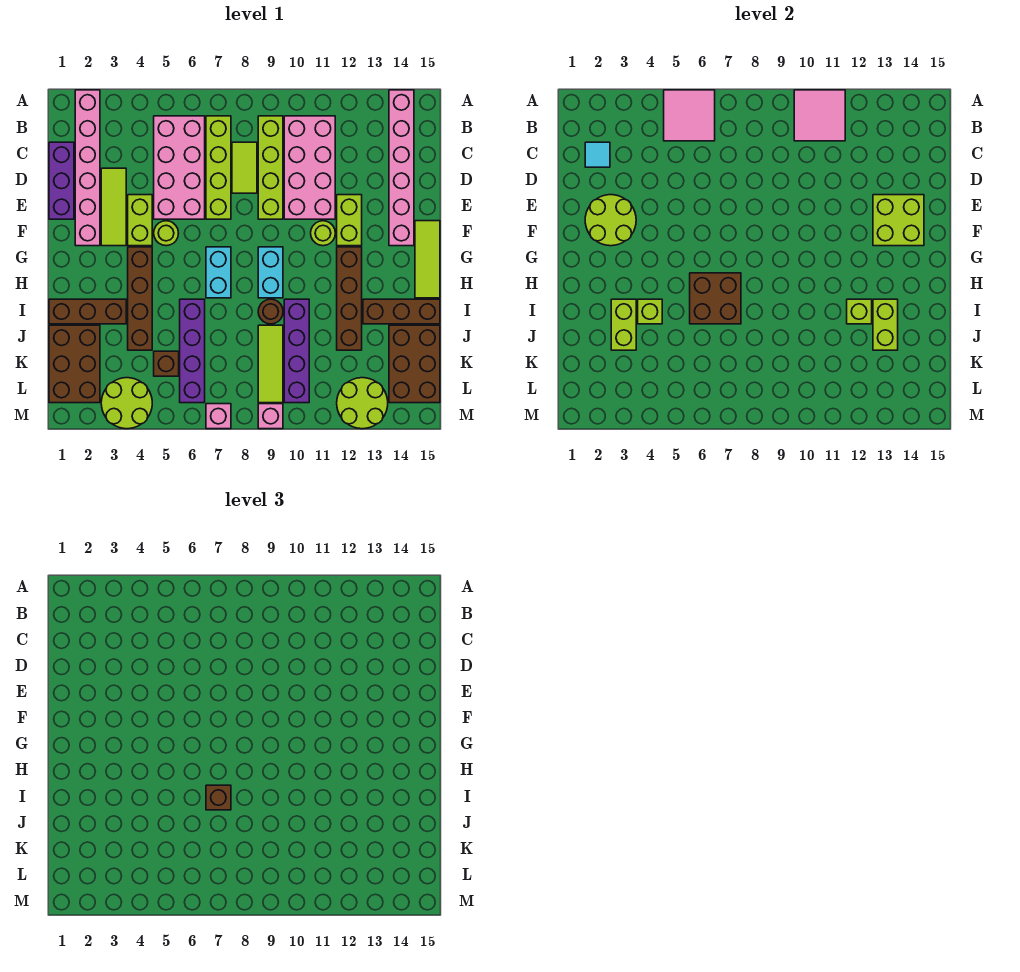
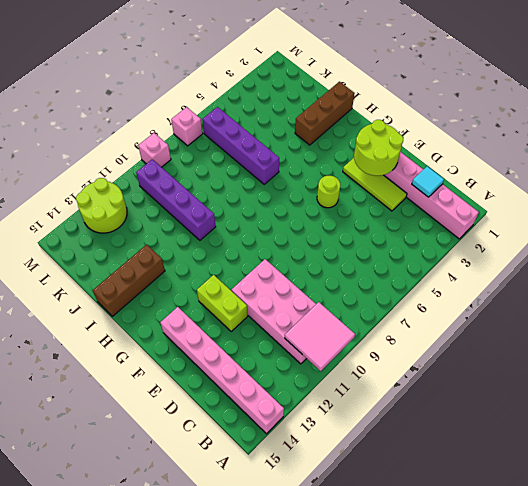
none -> pink 2x4 brick [154,116,205,219]
none -> lime 1x4 brick [206,116,231,219]
none -> lime 1x4 brick [258,116,283,219]
none -> purple 1x3 brick [49,142,74,219]

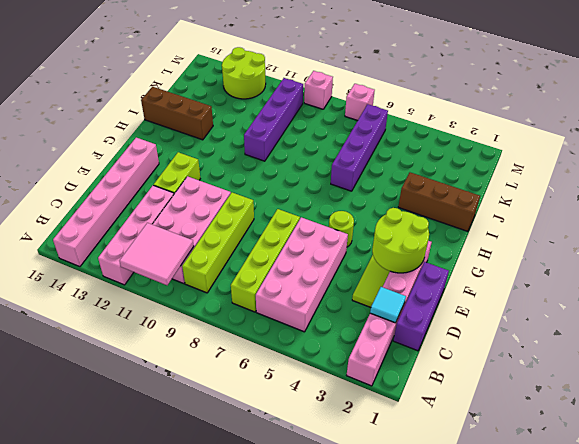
pink 1x4 brick [98,185,174,285] -> none
none -> lime 1x2 tile [232,142,257,193]
none -> lime 1x2 brick [128,195,152,246]
none -> lime 1x1 round brick [311,221,335,246]
none -> lime 1x3 tile [415,221,440,298]

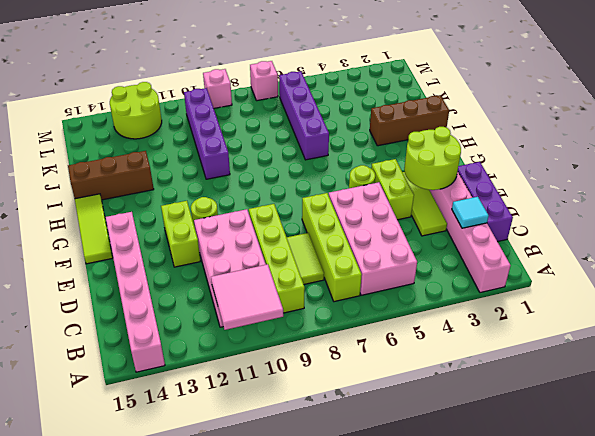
none -> brown 1x4 brick [128,247,152,350]
none -> cyan 1x2 brick [206,247,231,298]
none -> cyan 1x2 brick [258,247,283,298]
none -> brown 1x4 brick [337,247,362,350]

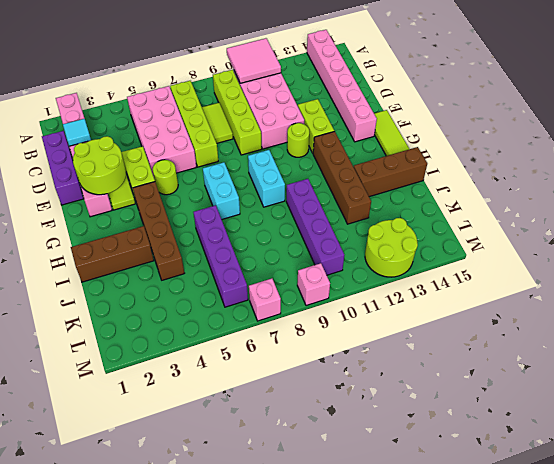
none -> brown 1x1 round brick [258,299,283,324]
none -> brown 2x3 brick [49,325,100,403]
none -> lime 1x3 tile [258,325,283,403]
none -> brown 2x3 brick [389,325,440,403]

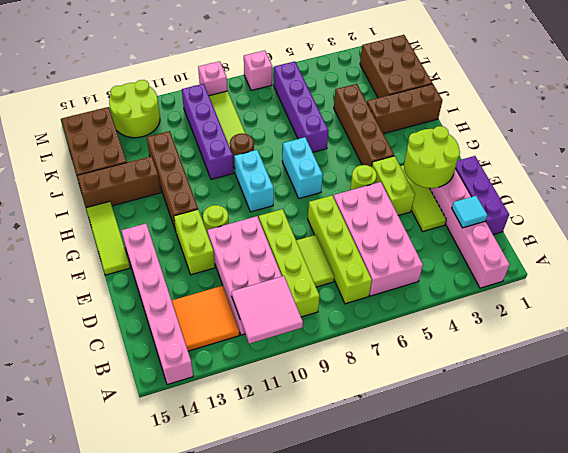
orange 2x2 tile [172,286,239,351] -> none
none -> brown 1x1 brick [154,351,179,376]
none -> lime 2x2 round brick [101,378,152,429]
none -> pink 2x2 tile [664,90,715,141]
none -> lime 2x2 brick [873,195,924,246]

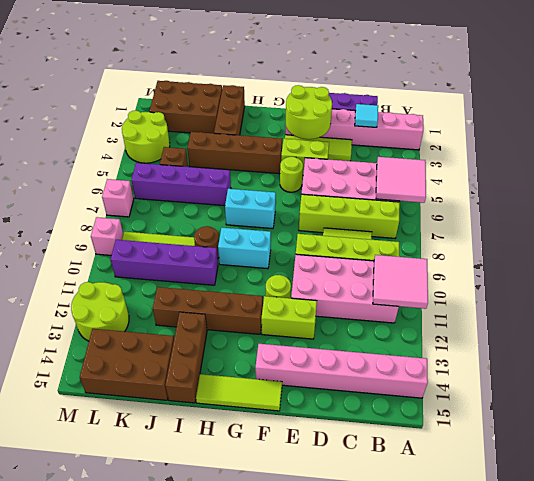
none -> lime 2x2 brick [873,195,924,246]
none -> brown 2x2 brick [690,273,741,324]
none -> lime 1x2 brick [611,299,636,350]
none -> lime 1x1 brick [638,299,662,324]

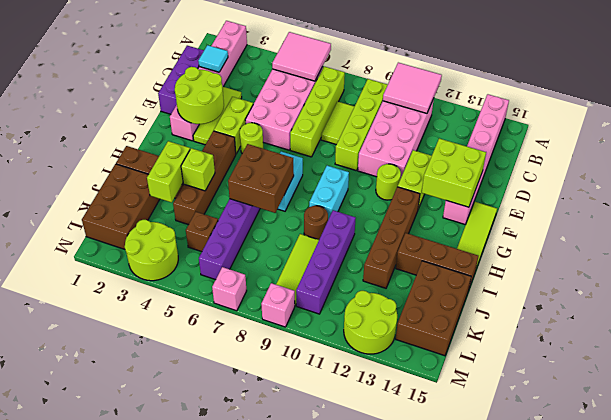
none -> lime 1x1 brick [847,299,872,324]
none -> lime 1x2 brick [873,299,898,350]
none -> brown 1x1 brick [206,785,231,810]

